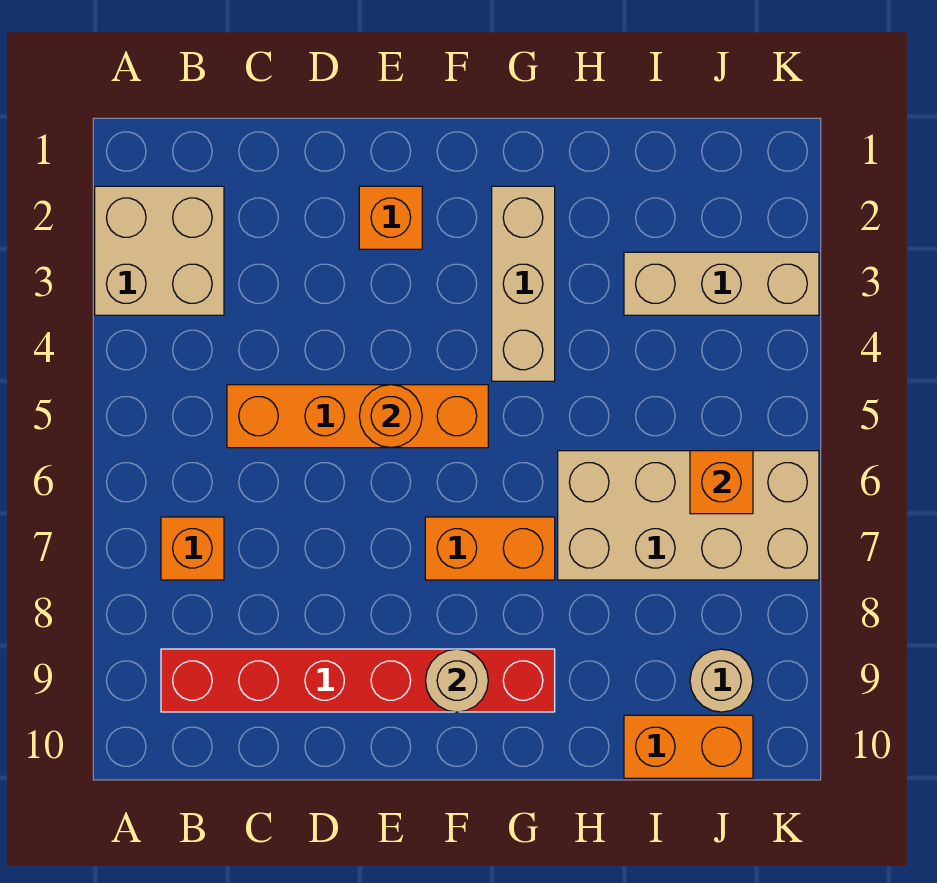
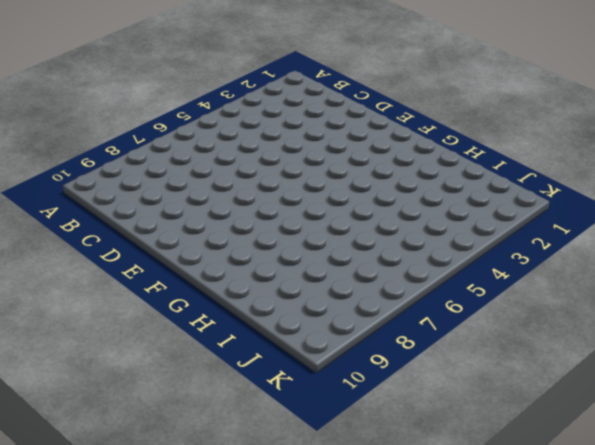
none -> tan 2x2 brick [95,186,224,315]
none -> orange 1x1 brick [161,517,224,580]
none -> red 1x6 brick [161,649,555,712]

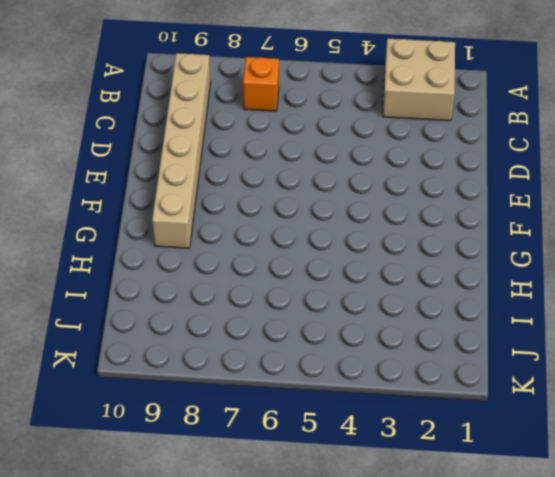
tan 1x6 brick [152,53,211,248] -> red 1x6 brick [161,649,555,712]
none -> orange 1x4 brick [227,385,488,448]
none -> orange 1x1 brick [359,186,422,249]
none -> orange 1x2 brick [425,517,555,580]

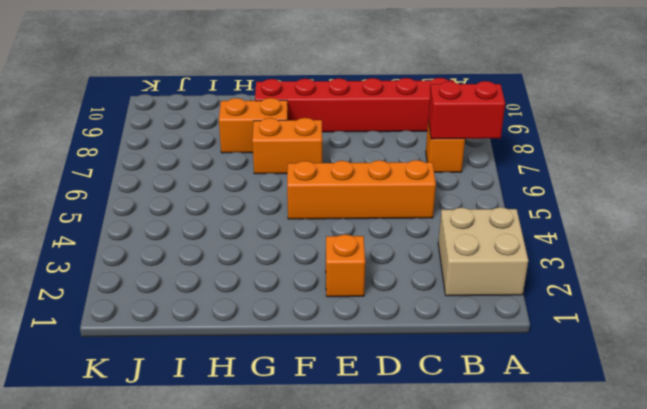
red 1x2 brick [428,81,505,139] -> none
orange 1x2 brick [219,98,288,153] -> orange 1x2 brick moved to [624,715,753,778]
none -> tan 1x3 brick [492,186,555,381]
none -> tan 2x4 brick [558,451,819,580]
none -> tan 1x3 brick [624,252,819,315]

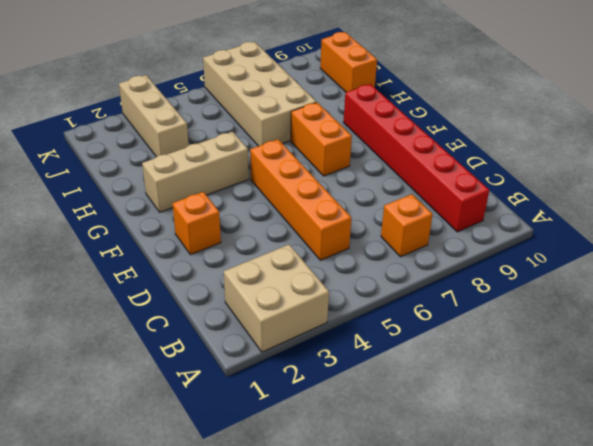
none -> tan 1x1 round brick [690,649,753,712]
none -> orange 1x1 round brick [359,385,422,448]
none -> tan 1x1 round brick [425,649,488,712]

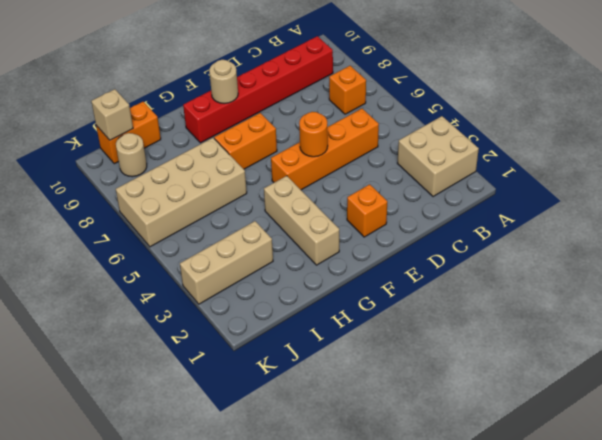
tan 1x1 brick [91,89,133,140] -> none
none -> orange 1x1 brick [690,451,753,514]

